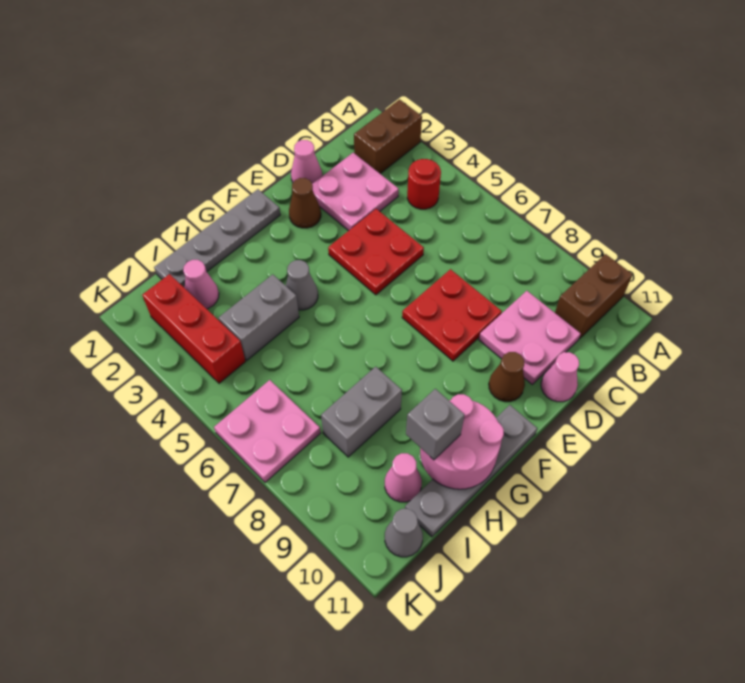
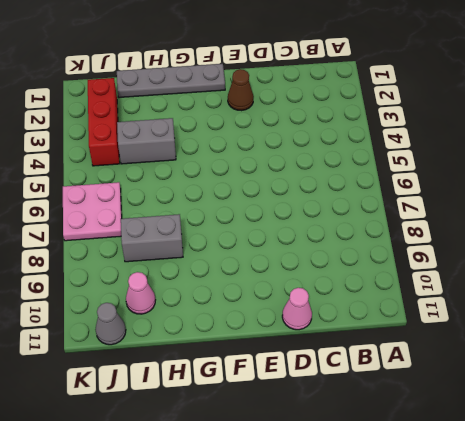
none -> brown 1x2 brick [354,99,422,174]
none -> brown 1x2 brick [555,254,633,339]
none -> red 1x1 round brick [407,159,441,209]

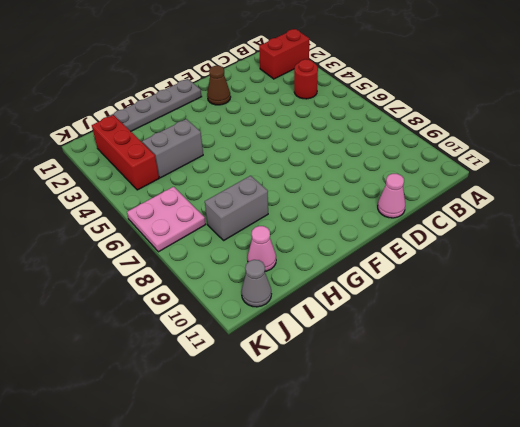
red 1x2 brick [259,29,309,79] -> brown 1x2 brick [354,99,422,174]
none -> brown 1x2 brick [555,254,633,339]
none -> pink 2x2 plate [312,153,399,231]
none -> pink 2x2 plate [479,291,581,384]

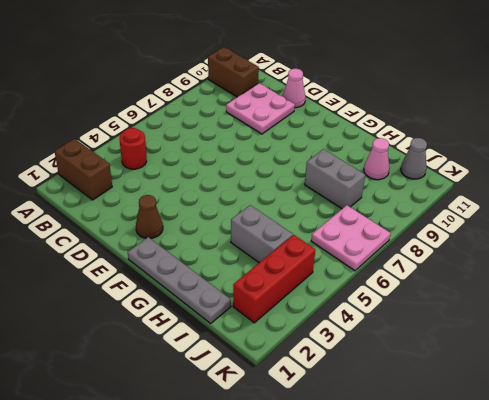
none -> pink 2x2 plate [312,153,399,231]
none -> pink 1x1 cone [291,140,322,184]
none -> red 2x2 plate [328,209,424,295]

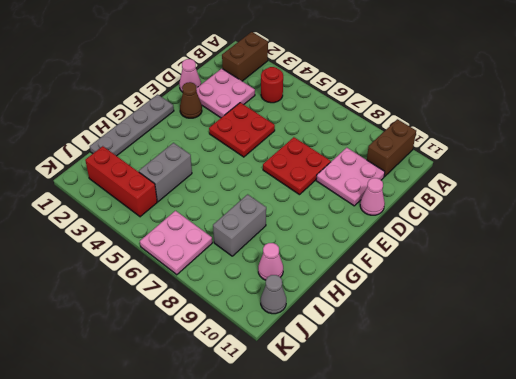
none -> brown 1x1 cone [489,352,525,402]
none -> grey 1x4 plate [405,405,537,537]
none -> grey 1x1 cone [286,260,318,310]

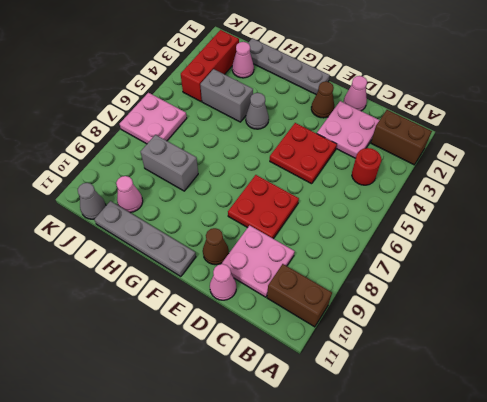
none -> pink 2x2 round brick [420,394,504,489]
none -> grey 1x1 brick [406,389,465,460]

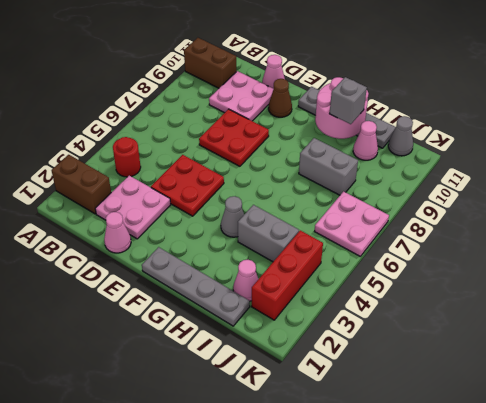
none -> brown 1x1 cone [289,178,321,228]

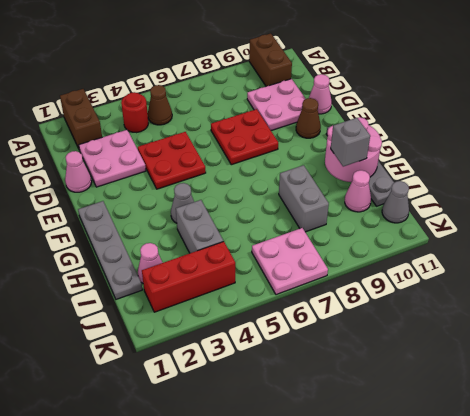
brown 1x1 cone [148,85,172,125] -> brown 1x1 cone moved to [289,178,321,228]

